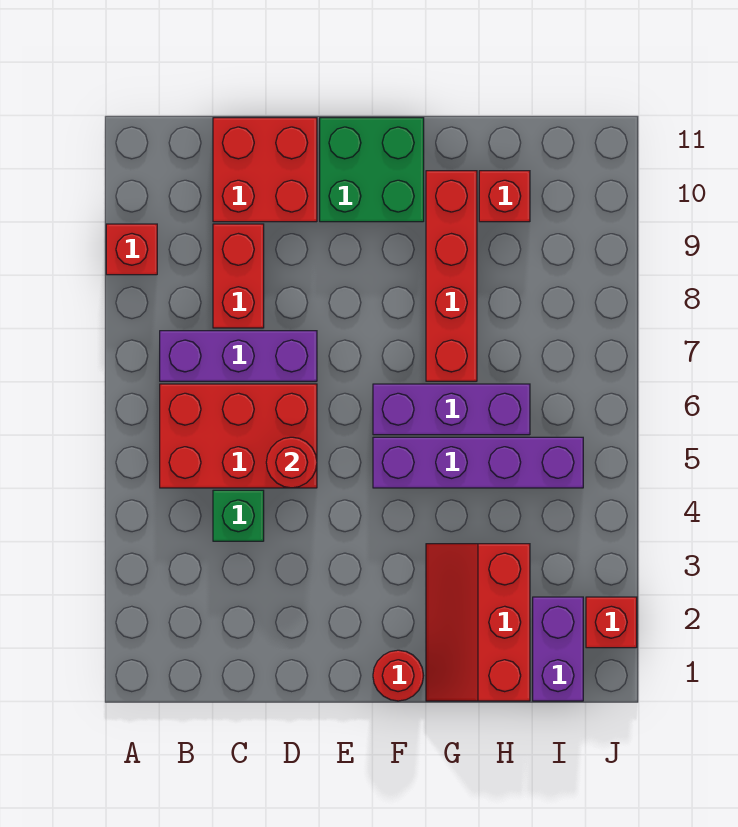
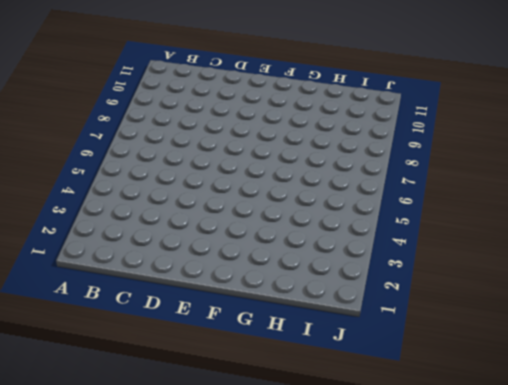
none -> red 1x1 brick [106,224,157,275]
none -> red 2x3 brick [160,384,317,488]
none -> purple 1x3 brick [160,331,317,381]

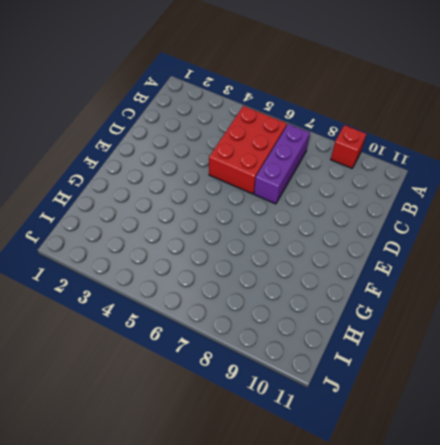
none -> green 1x1 brick [213,490,264,541]
none -> red 1x2 brick [213,224,264,328]
none -> red 2x2 brick [213,118,317,222]

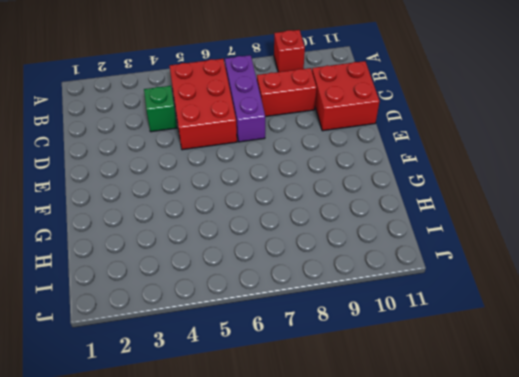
none -> green 2x2 brick [320,118,424,222]
none -> red 1x1 round brick [373,650,424,701]
none -> purple 1x4 brick [373,437,583,488]

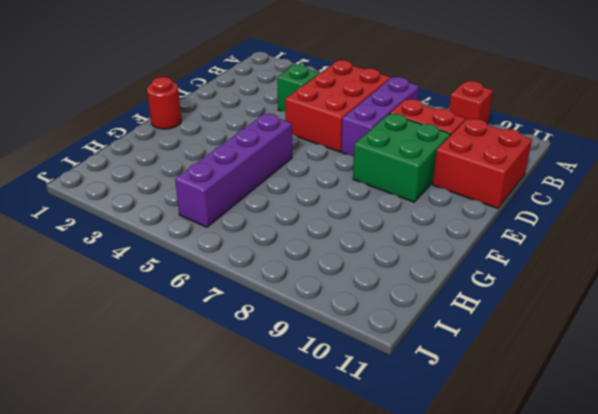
green 2x2 brick [353,114,450,202] -> green 2x2 brick moved to [320,118,424,222]
none -> purple 1x3 brick [373,384,530,435]
none -> red 2x3 slope [426,544,530,701]
none -> red 1x4 brick [426,171,477,381]

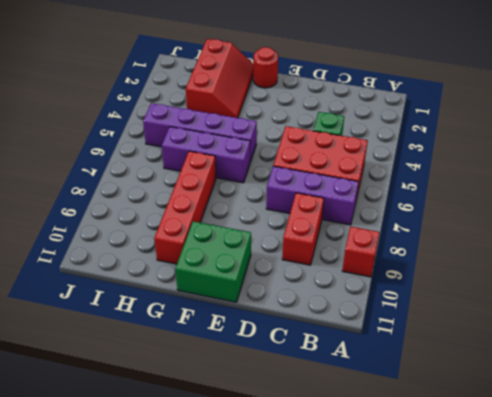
none -> red 2x2 brick [213,118,317,222]
none -> red 1x1 brick [479,171,530,222]
none -> purple 1x2 brick [533,597,583,701]

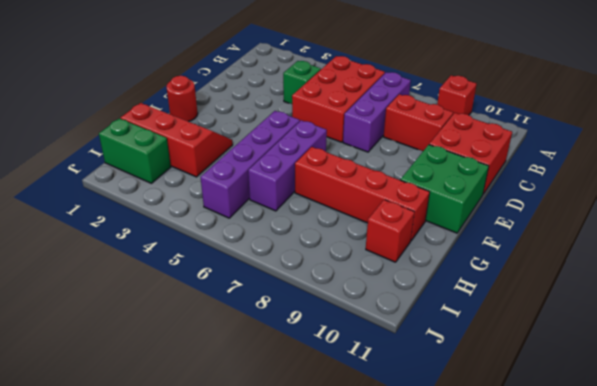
green 1x2 brick [99,118,171,183] -> purple 1x2 brick [533,597,583,701]
none -> red 1x1 brick [586,597,637,648]
none -> red 1x1 round brick [266,437,317,488]

